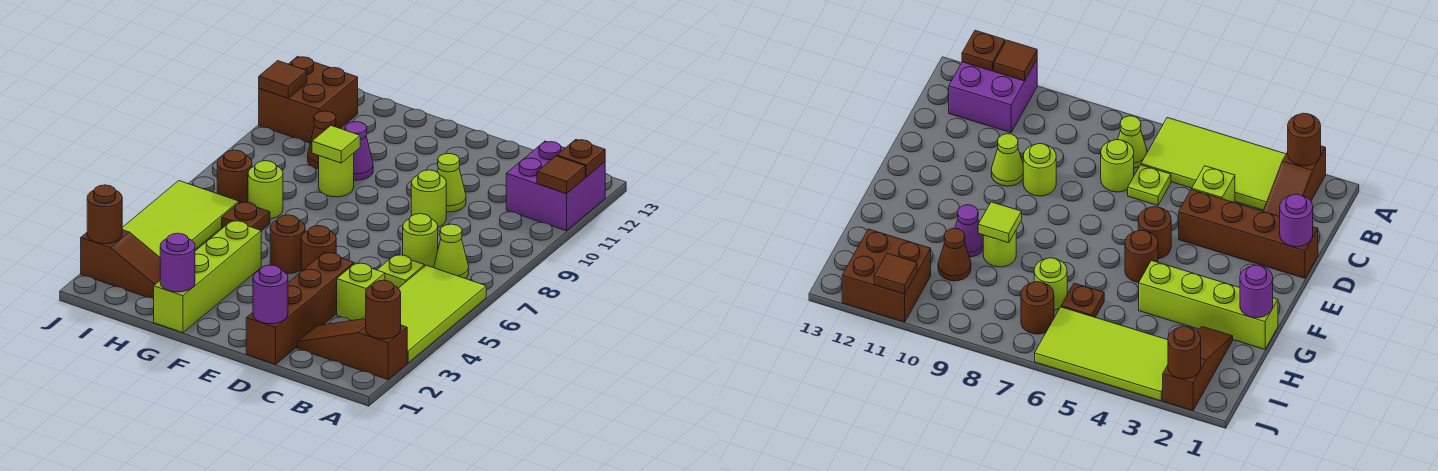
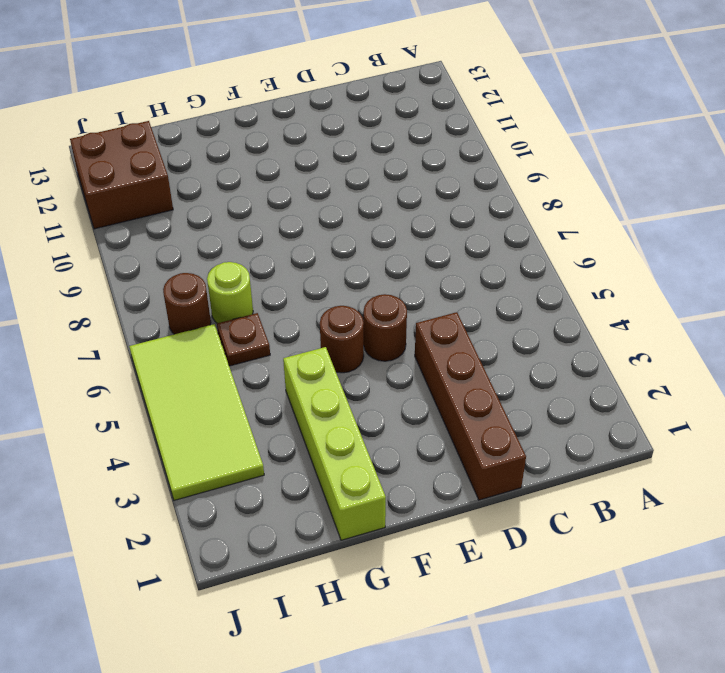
none -> brown 1x3 slope [297,319,407,380]
none -> lime 2x4 tile [362,265,486,363]
none -> purple 2x2 brick [506,141,605,231]
none -> lime 1x1 cone [434,224,469,279]

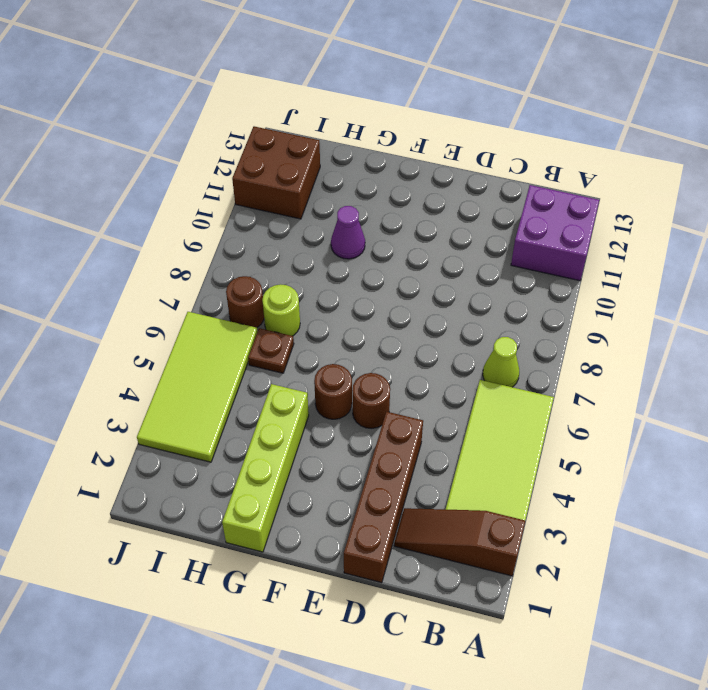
none -> lime 1x1 brick [337,263,385,321]
none -> lime 1x1 plate [377,255,425,288]
none -> lime 1x1 round brick [403,214,438,268]
none -> lime 1x1 round brick [411,170,446,227]

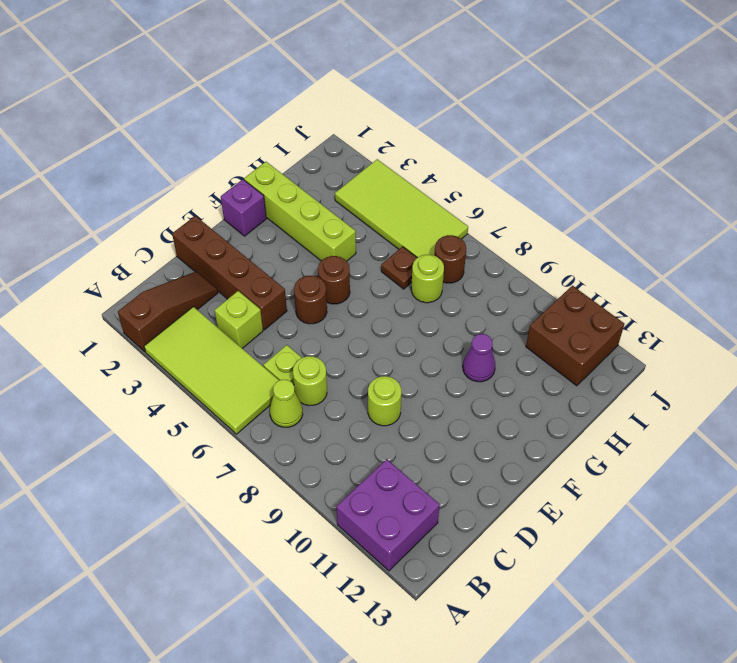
purple 1x1 brick [221,179,266,236] -> none
none -> lime 1x1 cone [437,153,466,212]
none -> lime 1x1 round brick [319,153,354,197]
none -> brown 1x3 slope [81,230,160,299]
none -> brown 1x1 cone [308,111,336,169]

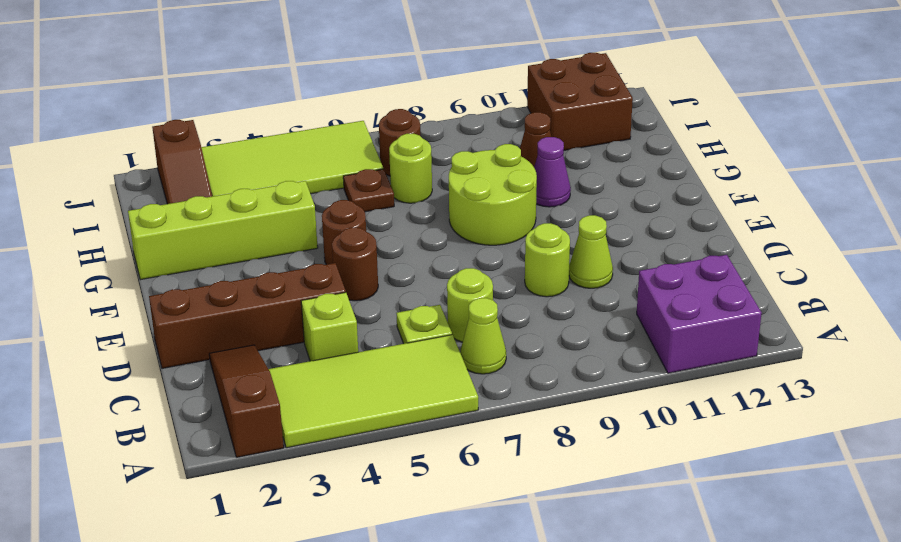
lime 2x2 round brick [449,144,537,245] -> lime 1x1 round brick [319,153,354,197]
none -> brown 1x1 round brick [366,280,401,339]
none -> brown 1x1 tile [537,156,585,194]
none -> brown 1x1 plate [557,140,605,177]
none -> purple 1x1 round brick [253,265,288,324]

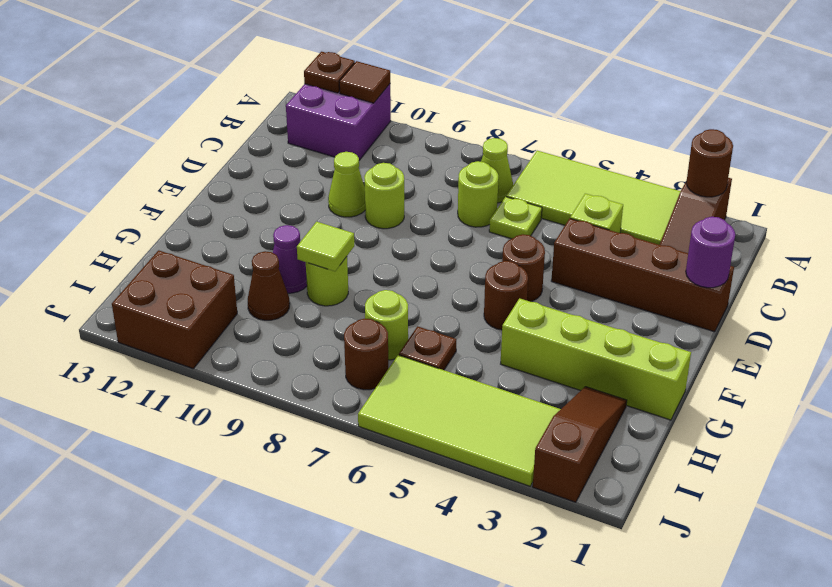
none -> purple 1x1 round brick [160,233,195,292]
none -> brown 1x1 round brick [87,185,122,244]
none -> brown 1x1 tile [259,61,307,98]

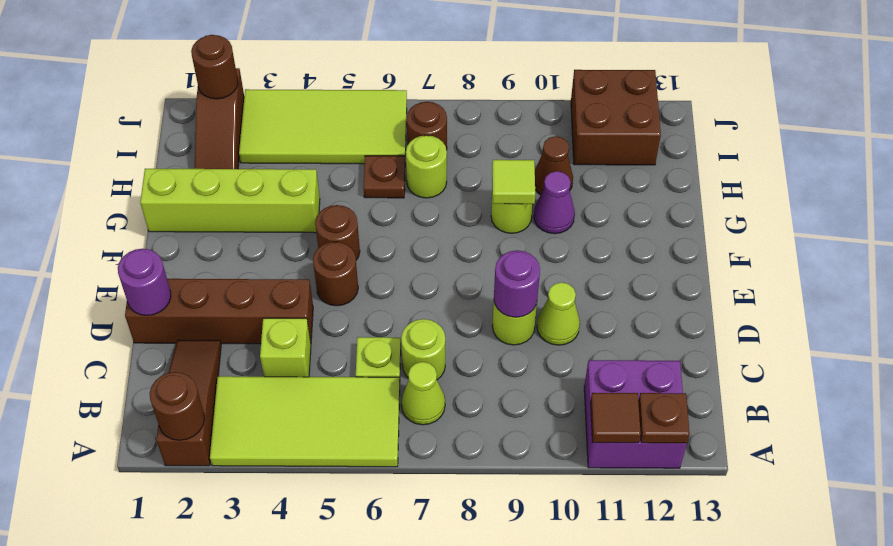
purple 1x1 round brick [494,250,540,317] -> purple 1x1 round brick moved to [160,233,195,292]
none -> brown 1x1 tile [259,61,307,98]

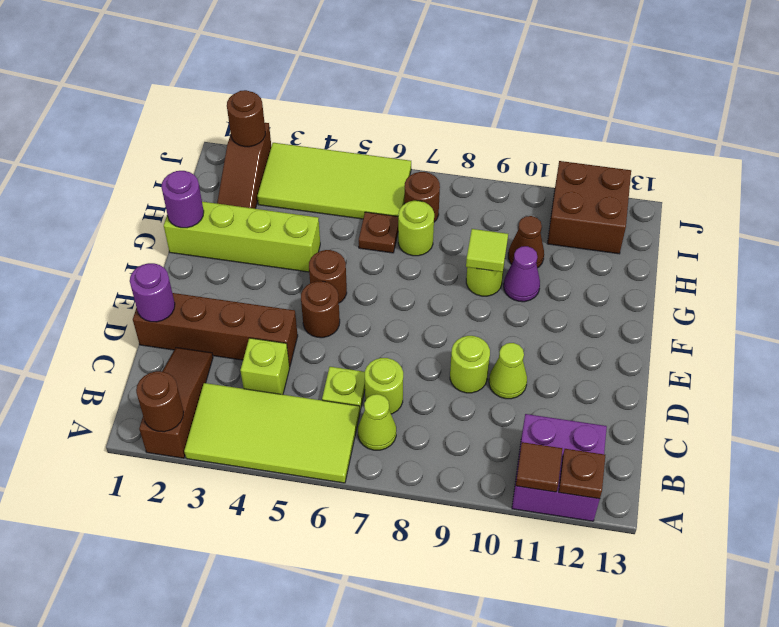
none -> brown 1x1 tile [259,61,307,98]

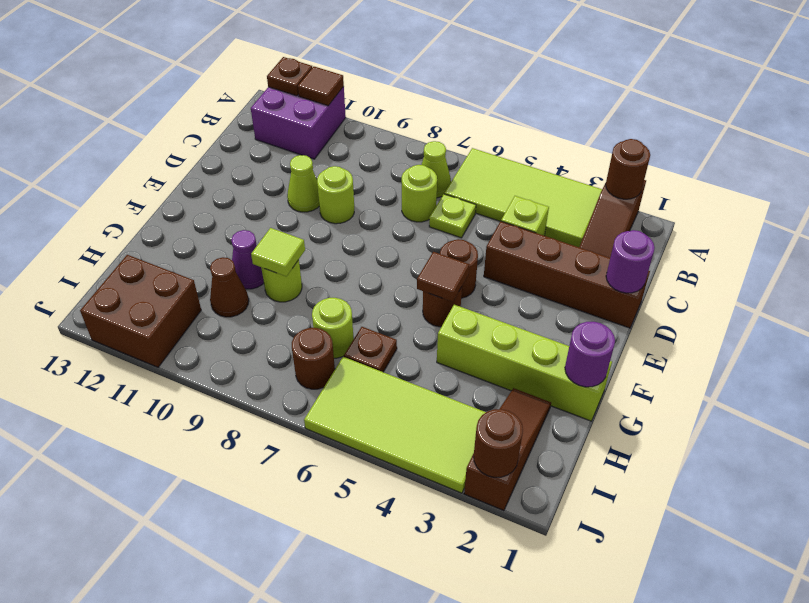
brown 1x1 tile [417,252,469,302] -> brown 1x1 tile moved to [259,61,307,98]

